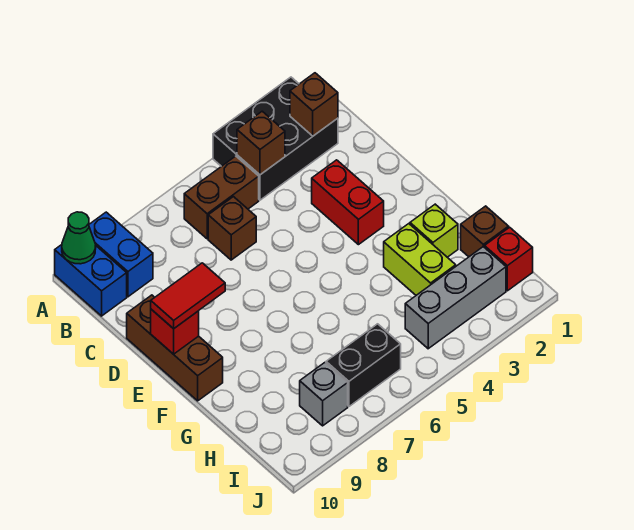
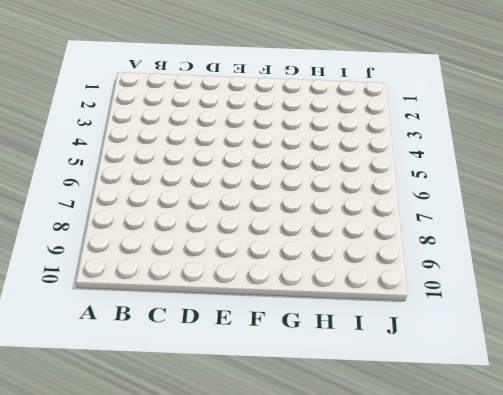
none -> black 2x3 brick [213,77,338,200]
none -> blue 1x2 brick [89,212,153,297]
none -> blue 1x2 brick [55,245,127,316]

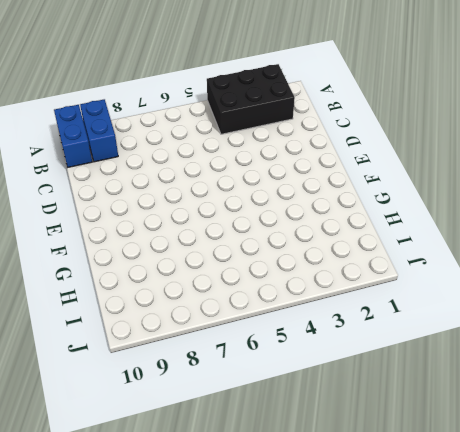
none -> brown 1x2 brick [184,156,259,239]
none -> brown 1x1 brick [208,197,256,260]
none -> red 1x2 brick [312,160,384,245]

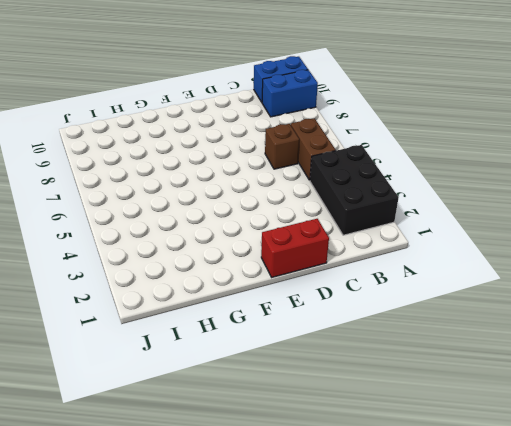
red 1x2 brick [261,219,329,277] -> red 1x2 brick moved to [312,160,384,245]
none -> brown 1x3 brick [127,295,223,401]
none -> lime 1x1 brick [410,204,458,257]
none -> lime 1x2 brick [384,224,456,295]

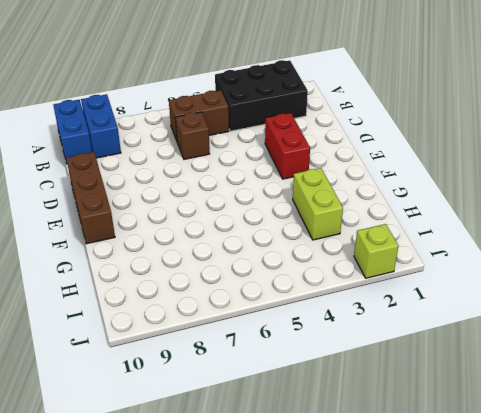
lime 1x1 brick [354,224,399,278] -> lime 1x1 brick moved to [410,204,458,257]
none -> brown 1x1 brick [461,206,509,257]
none -> red 1x1 brick [485,227,533,291]
none -> grey 1x3 brick [405,247,506,349]

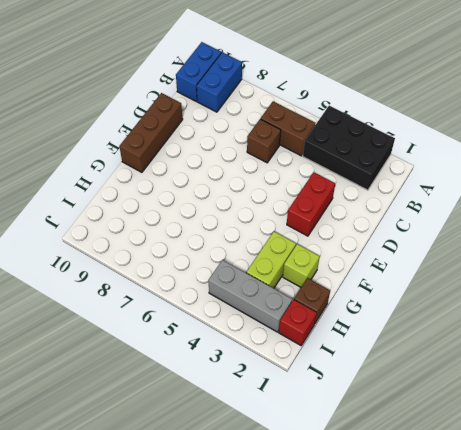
none -> black 1x2 brick [326,324,401,406]
none -> grey 1x1 brick [300,363,348,426]
none -> green 1x1 cone [62,212,96,264]

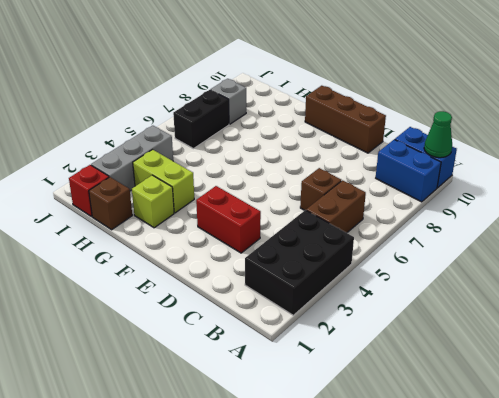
none -> brown 1x1 brick [290,73,338,136]
none -> brown 1x1 brick [237,111,285,175]
none -> red 1x1 brick [151,309,199,354]

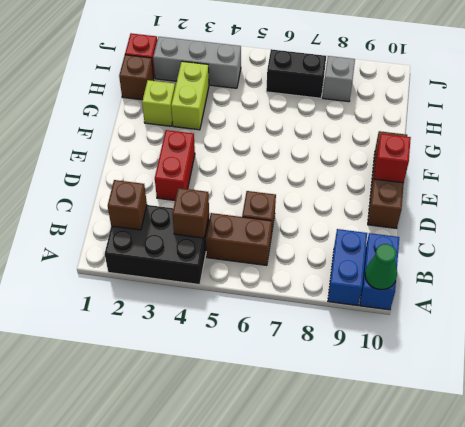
none -> red 1x2 tile [151,263,225,329]

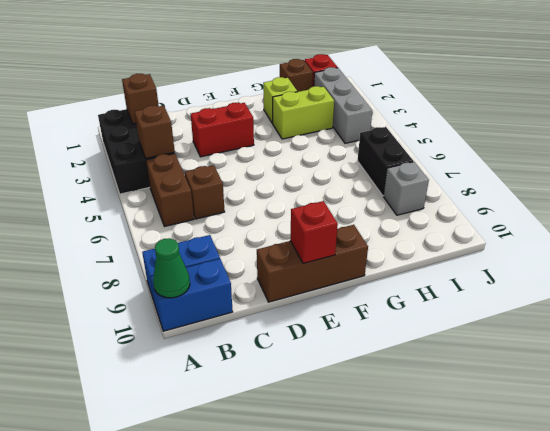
none -> red 1x2 tile [151,263,225,329]

